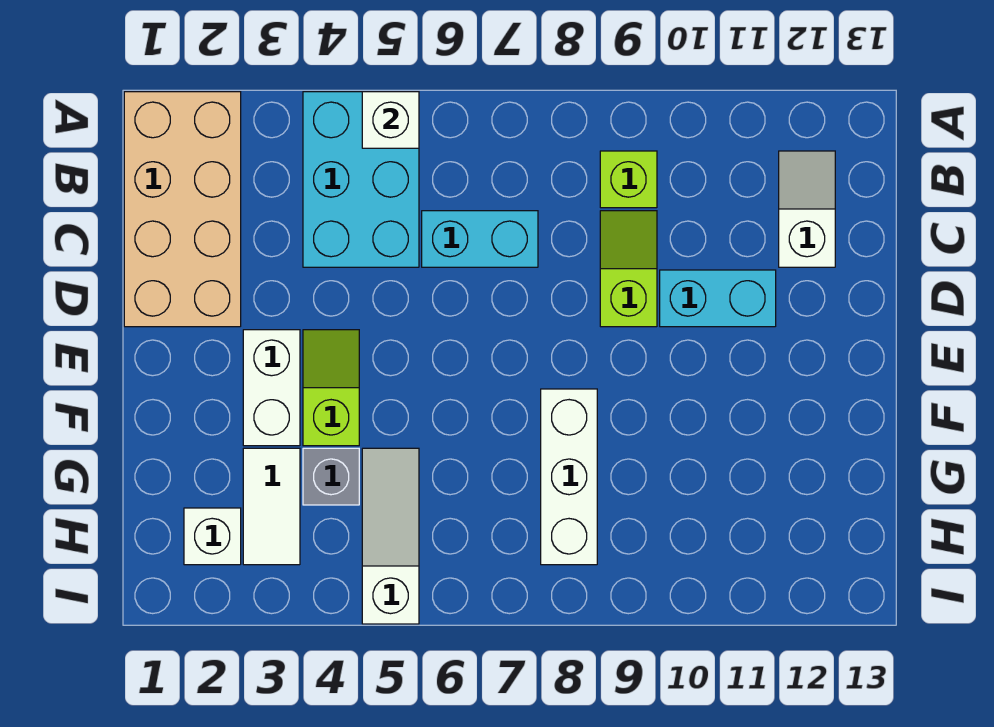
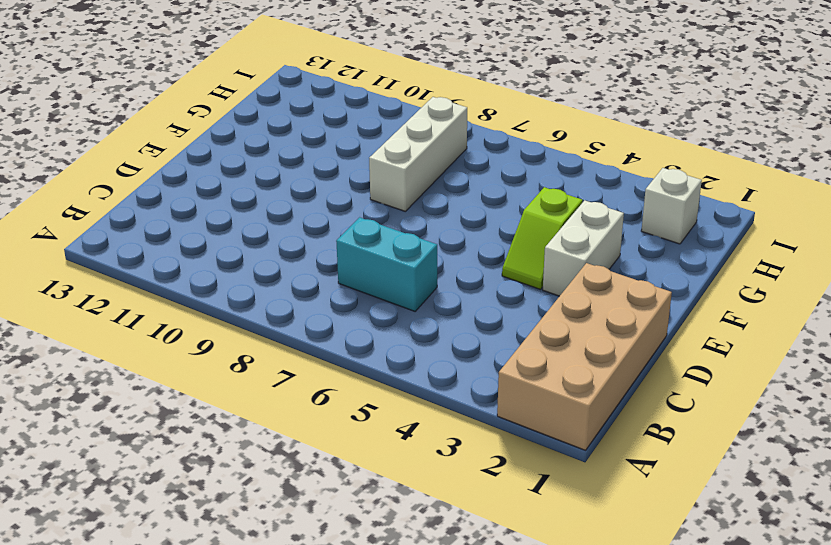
none -> cyan 2x3 brick [303,92,419,267]
none -> lime 1x1 brick [600,151,657,208]
none -> white 1x2 slope [779,151,835,267]

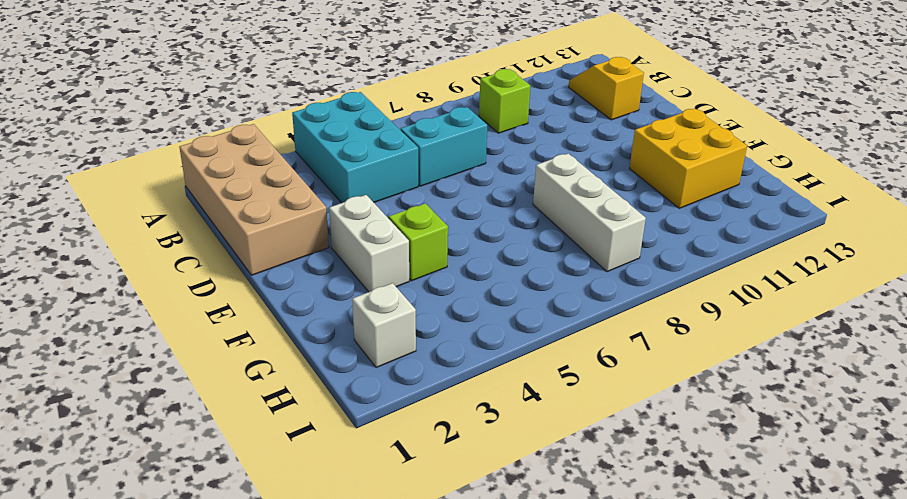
yellow 1x2 slope [569,57,644,120] -> white 1x2 slope [779,151,835,267]
yellow 2x2 brick [629,109,747,208] -> none
none -> lime 1x2 slope [600,211,657,327]
none -> cyan 1x2 brick [660,270,776,327]
none -> white 1x2 tile [243,448,300,565]

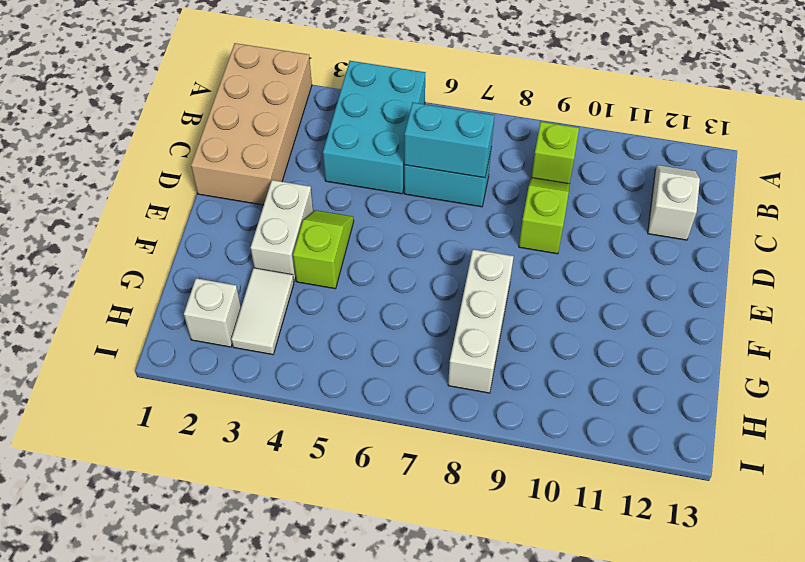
cyan 1x2 brick [404,103,494,178] -> cyan 1x2 brick moved to [660,270,776,327]
none -> grey 1x1 brick [303,448,359,505]
none -> white 1x3 slope [362,448,419,624]
none -> white 1x1 brick [362,92,419,148]

